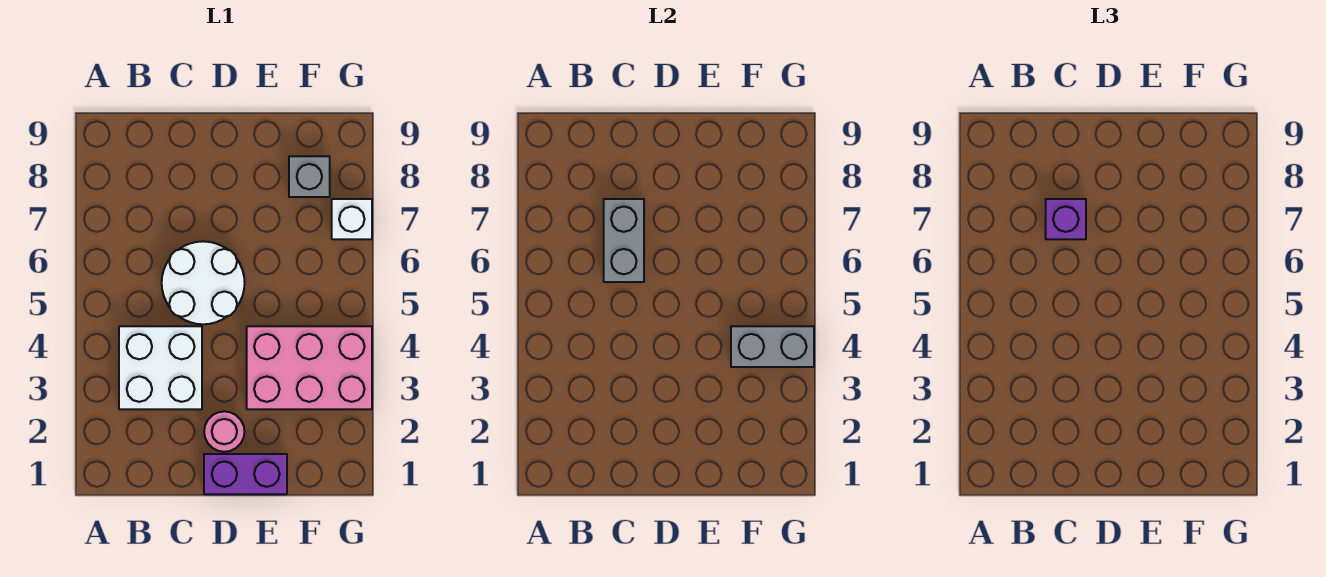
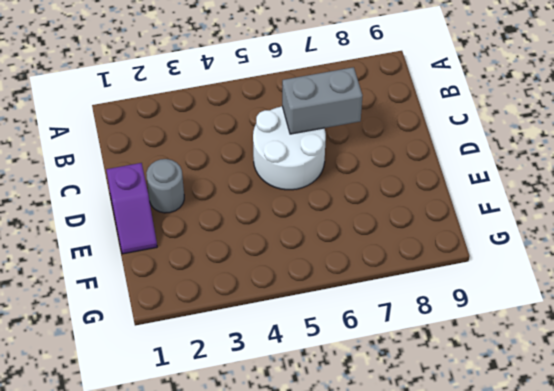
purple 1x2 slope [106,163,157,254] -> purple 1x2 brick [204,454,287,494]
grey 1x1 round brick [146,159,184,213] -> pink 1x1 round brick [204,411,245,452]
none -> white 2x2 brick [119,326,202,409]
none -> pink 2x3 brick [247,326,372,409]

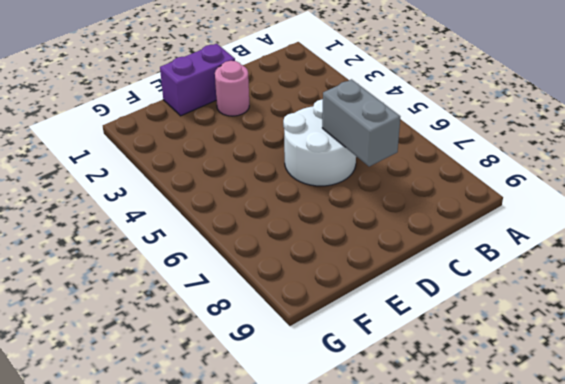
none -> white 2x2 brick [119,326,202,409]
none -> pink 2x3 brick [247,326,372,409]

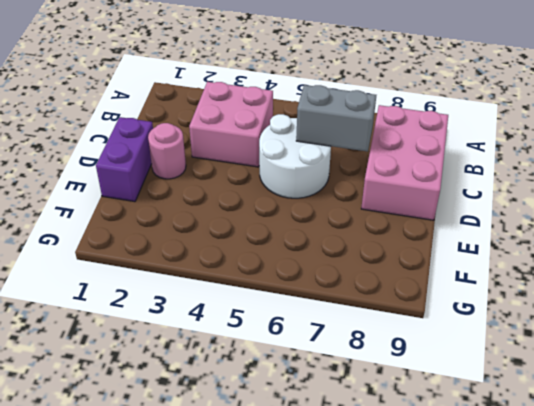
pink 2x2 brick [189,82,273,167] -> white 2x2 brick [119,326,202,409]
pink 2x3 brick [361,105,448,220] -> pink 2x3 brick moved to [247,326,372,409]
none -> grey 1x1 brick [289,156,330,197]
none -> white 1x1 brick [332,199,372,239]

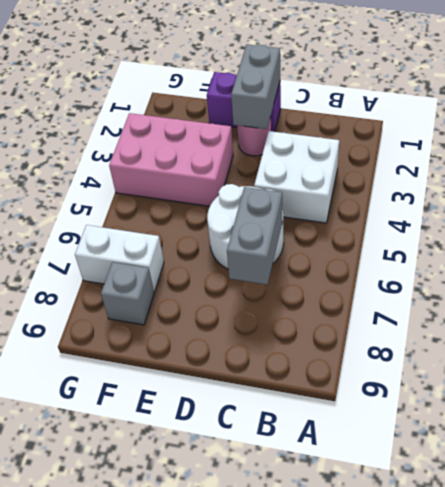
grey 1x2 brick [231,45,280,129] -> grey 1x2 brick turned to [731,326,814,367]
white 1x2 brick [75,225,164,292] -> white 1x1 brick [332,199,372,239]
none -> purple 1x1 brick [1046,199,1086,239]

